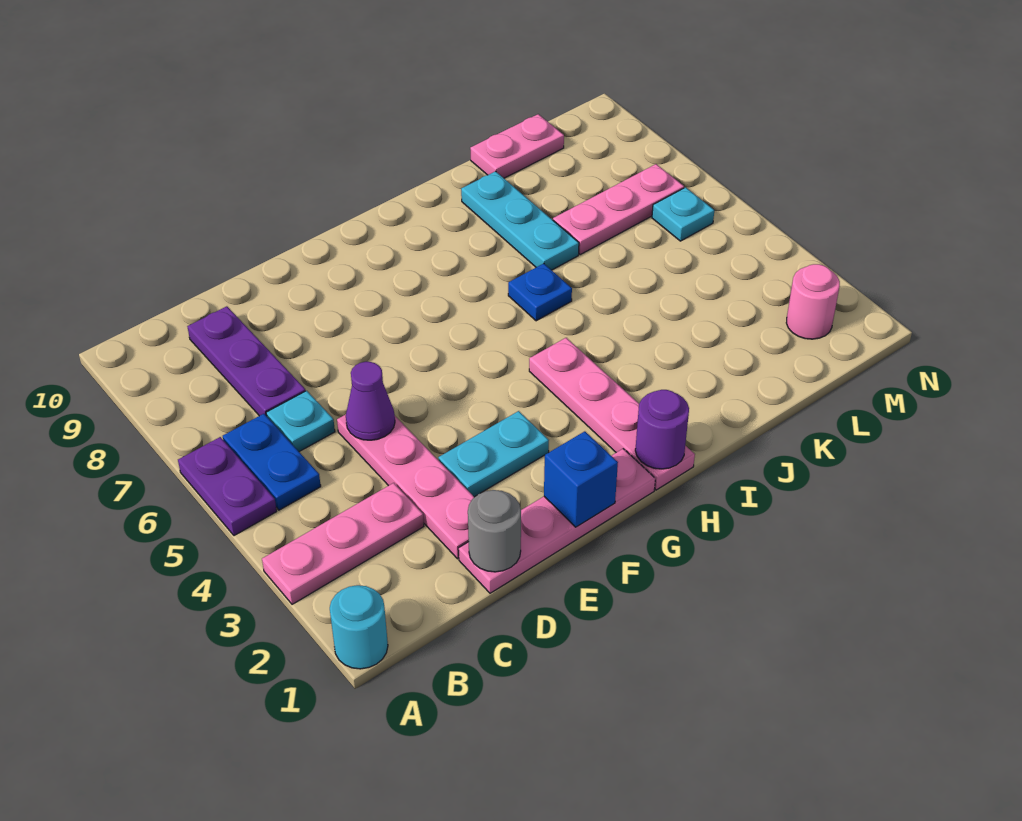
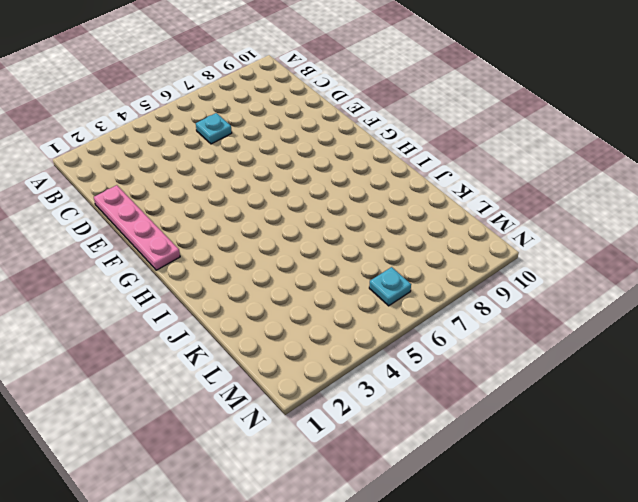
none -> cyan 1x1 round brick [330,585,388,669]
none -> pink 1x3 plate [262,483,424,604]
none -> purple 1x2 plate [178,437,277,536]

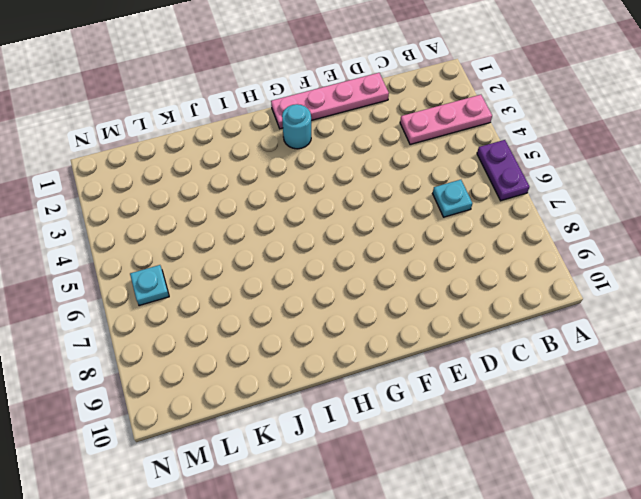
cyan 1x1 round brick [282,104,311,149] -> cyan 1x1 round brick moved to [330,585,388,669]
none -> blue 1x2 plate [223,414,321,510]
none -> purple 1x3 plate [187,306,306,416]
none -> pink 1x4 plate [337,414,474,559]

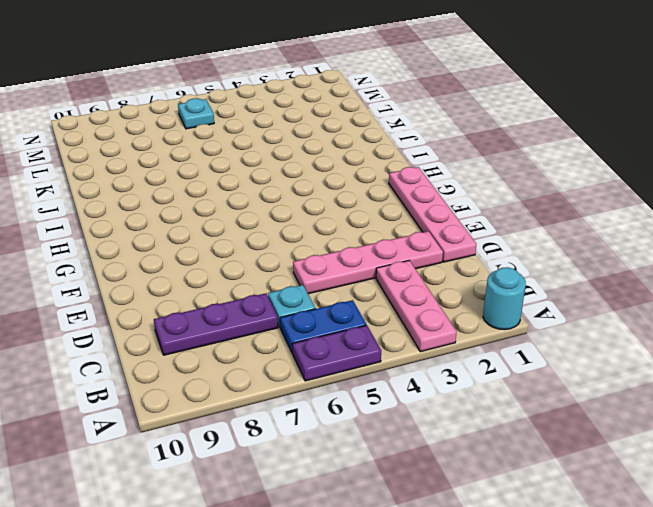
none -> cyan 1x2 plate [438,411,549,497]
none -> pink 1x4 plate [529,338,695,490]
none -> blue 1x1 plate [508,264,572,321]

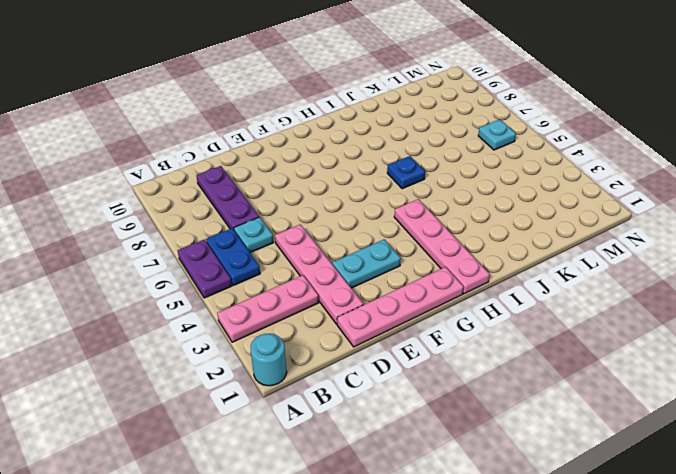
none -> cyan 1x3 plate [461,171,579,270]
none -> pink 1x3 plate [553,164,684,254]
none -> pink 1x2 plate [470,114,564,178]

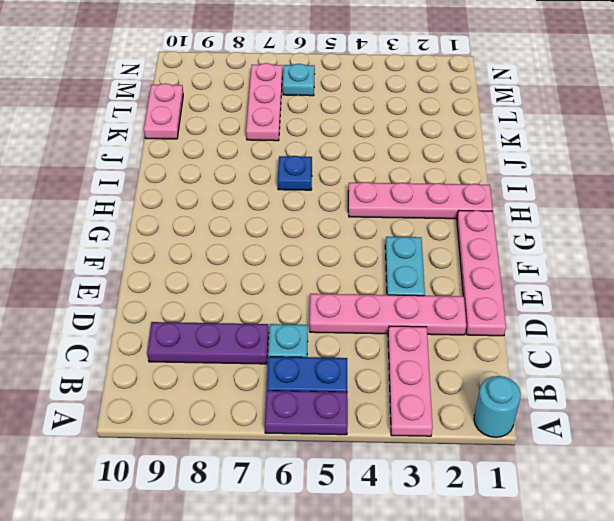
none -> cyan 1x3 plate [461,171,579,270]
none -> pink 1x1 round brick [786,264,840,339]
none -> grey 1x1 round brick [468,490,521,572]

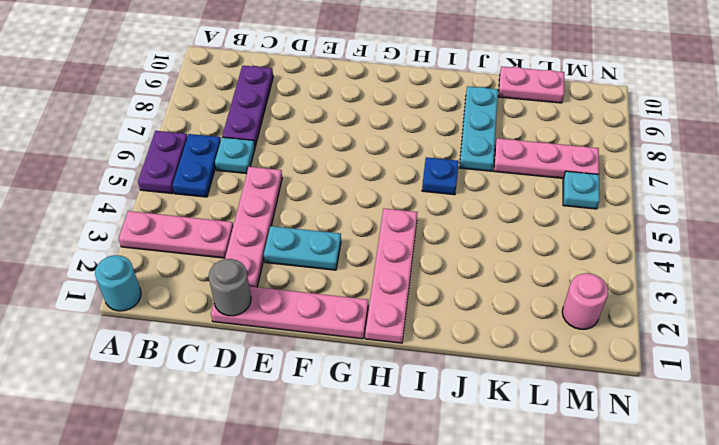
none -> purple 1x1 cone [346,362,395,440]
none -> blue 1x1 brick [544,431,618,527]
none -> purple 1x1 round brick [635,390,689,469]

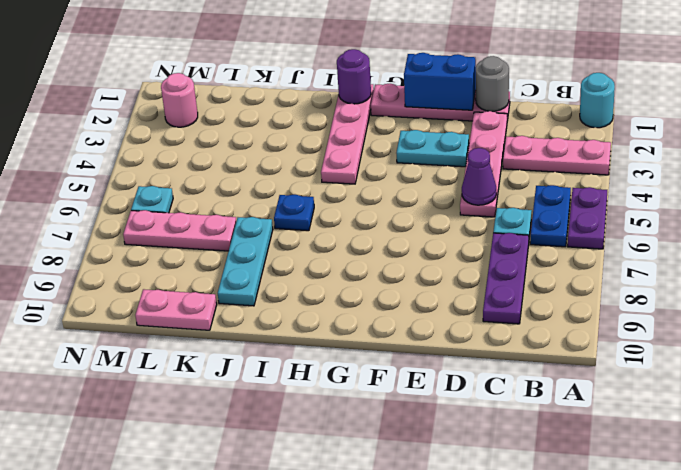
blue 1x2 brick [404,53,476,110] -> blue 1x1 brick [544,431,618,527]

